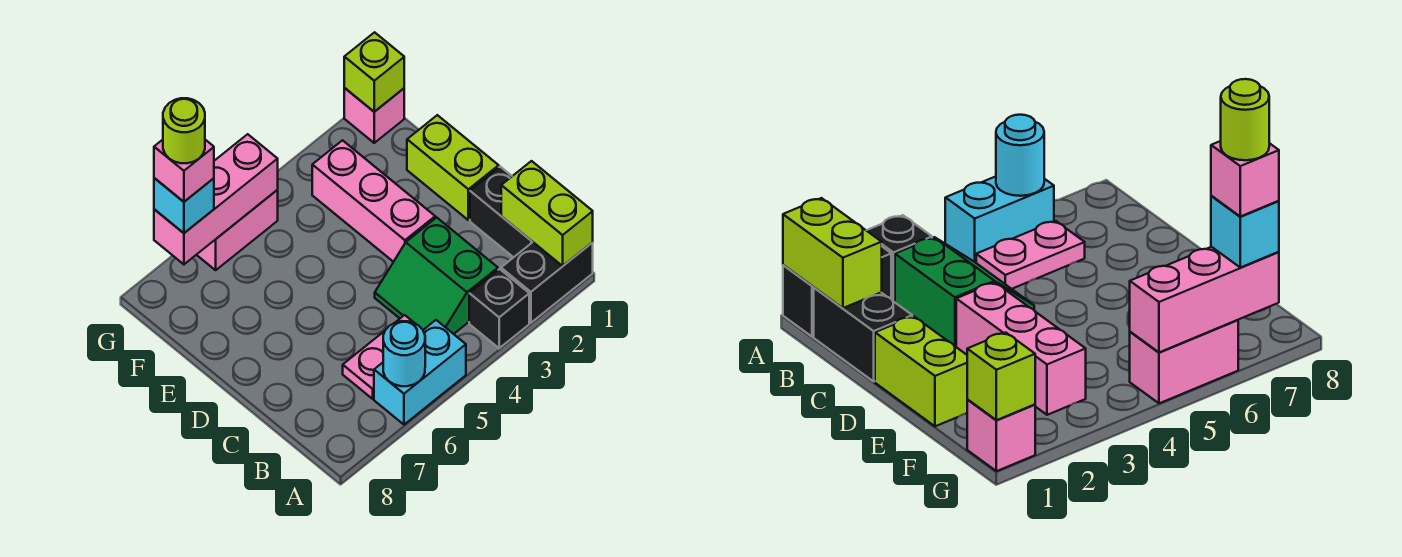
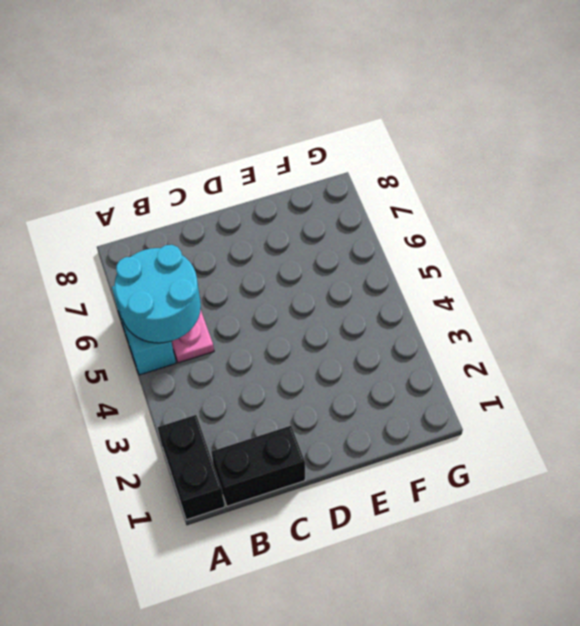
cyan 2x2 round brick [115,245,201,343] -> cyan 1x1 round brick [383,321,425,386]
none -> black 1x1 brick [469,269,529,348]
none -> green 2x2 slope [375,218,498,334]
none -> lime 1x2 brick [407,115,499,220]

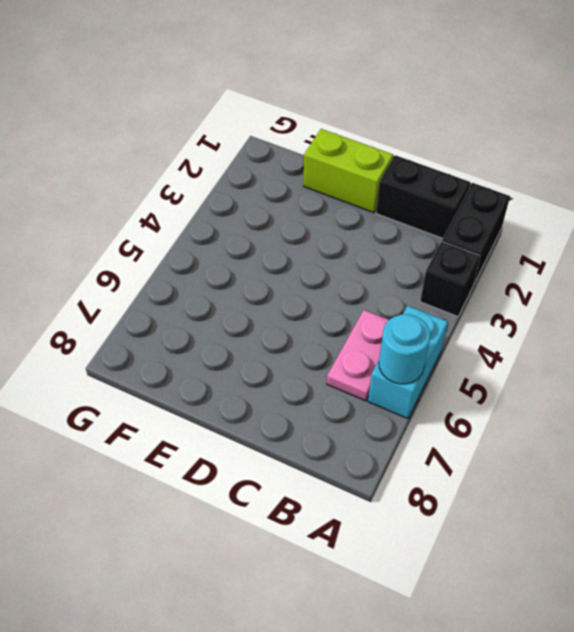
none -> green 2x2 slope [375,218,498,334]
none -> pink 1x3 brick [312,140,435,262]
none -> pink 1x1 brick [344,88,404,143]

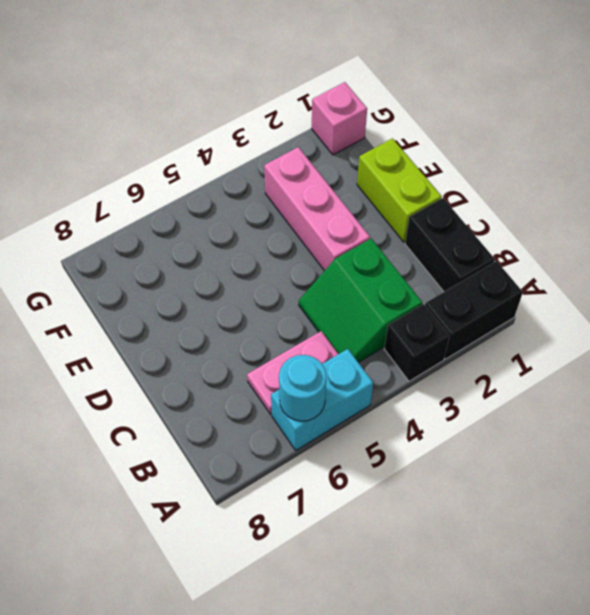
none -> pink 1x2 brick [197,190,278,270]
none -> lime 1x2 brick [501,161,593,266]
none -> lime 1x1 brick [344,32,404,112]

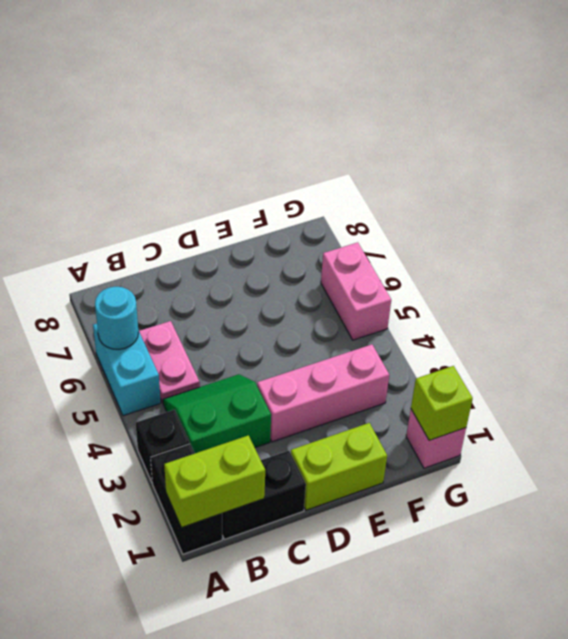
none -> pink 1x3 brick [154,134,278,264]
none -> cyan 1x1 brick [154,178,214,233]
none -> pink 1x1 brick [154,140,214,202]

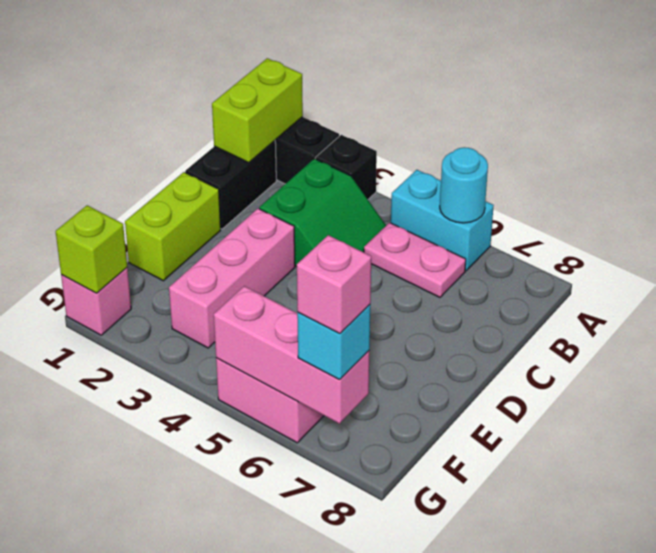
none -> lime 1x1 round brick [163,98,205,163]

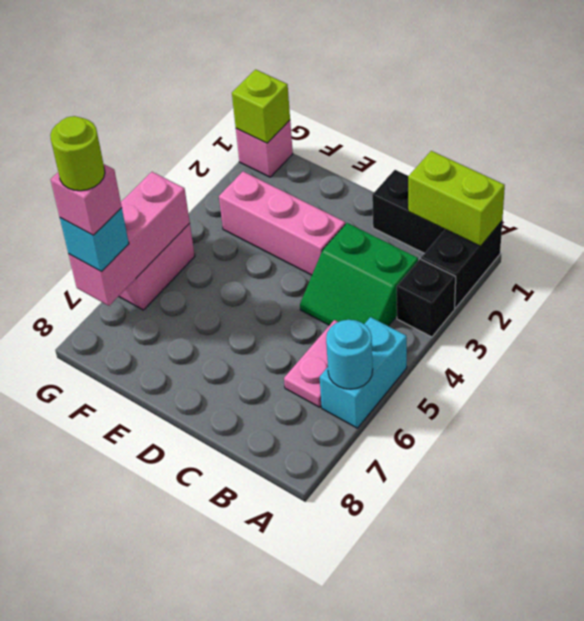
none -> lime 1x2 brick [407,115,499,220]

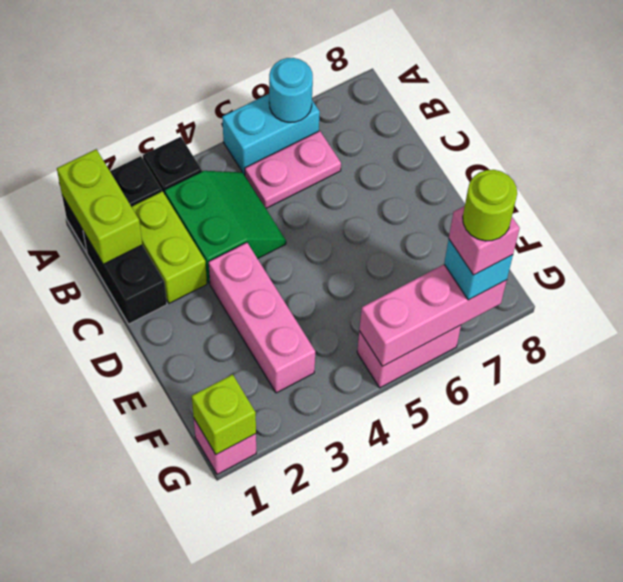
lime 1x2 brick [131,191,207,303] -> lime 1x2 brick moved to [407,115,499,220]

